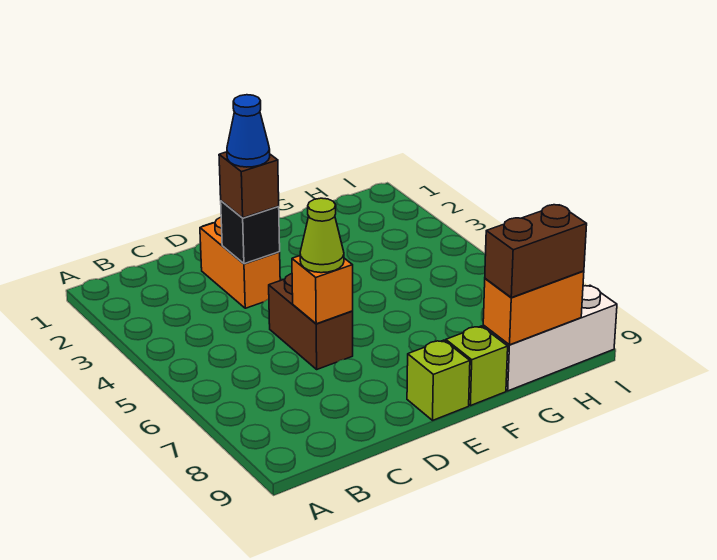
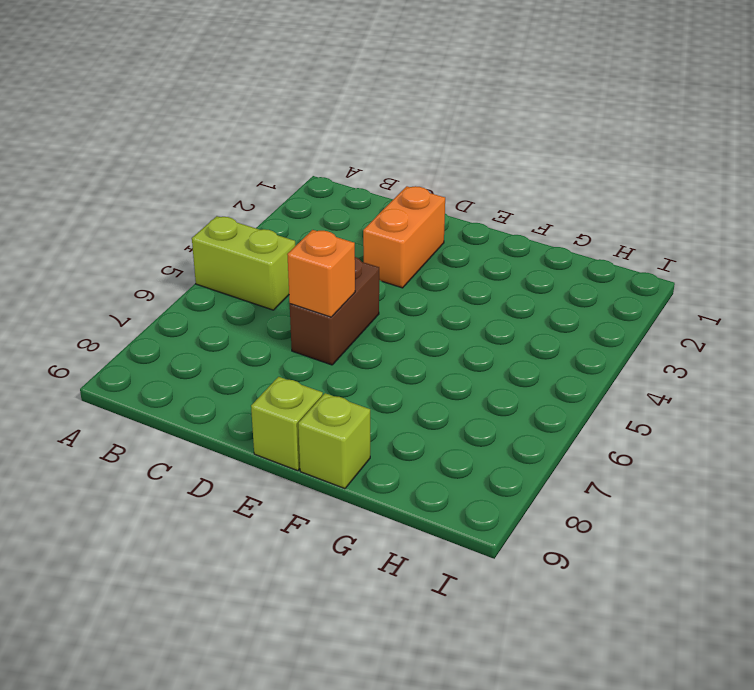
lime 1x2 brick [192,216,295,310] -> none
none -> white 1x3 brick [483,285,617,391]
none -> black 1x1 brick [221,201,280,264]
none -> orange 1x2 brick [483,271,584,345]

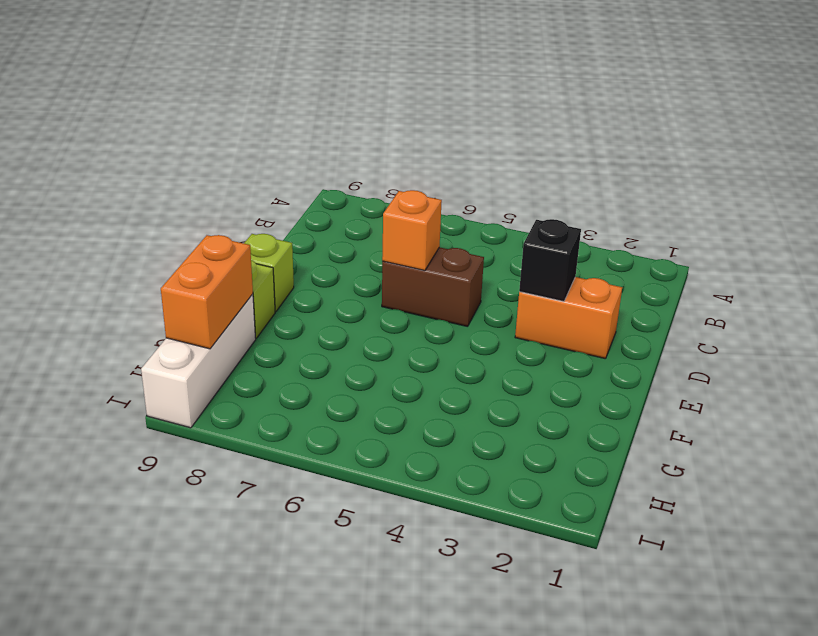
none -> brown 1x1 brick [219,152,279,218]
none -> lime 1x1 cone [300,198,344,273]
none -> brown 1x2 brick [485,205,587,298]

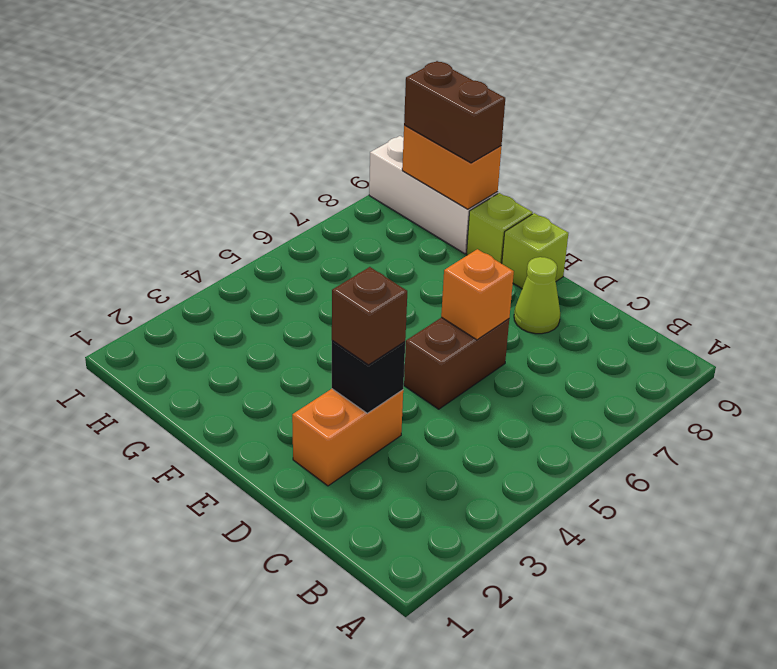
lime 1x1 cone [514,257,560,334] -> lime 1x1 cone moved to [300,198,344,273]
none -> blue 1x1 cone [227,95,270,167]

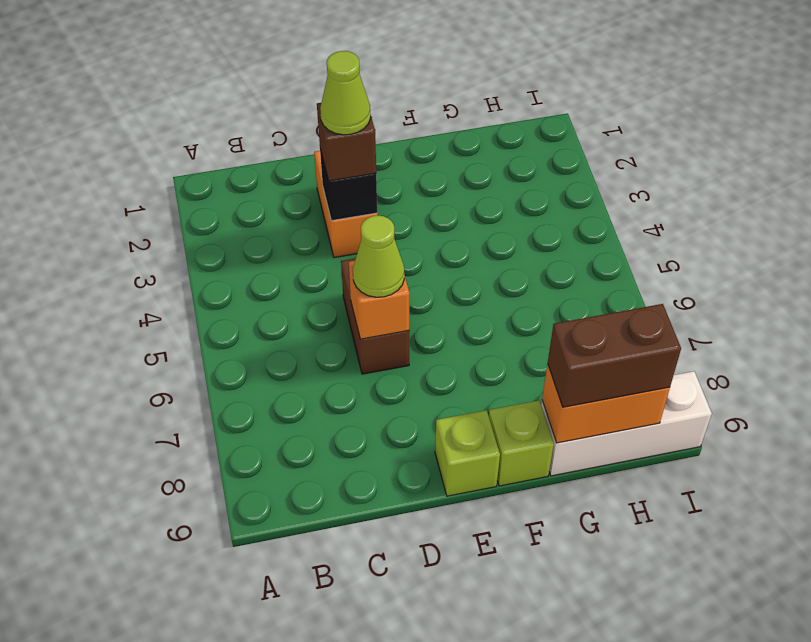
lime 1x1 cone [320,51,371,135] -> blue 1x1 cone [227,95,270,167]

